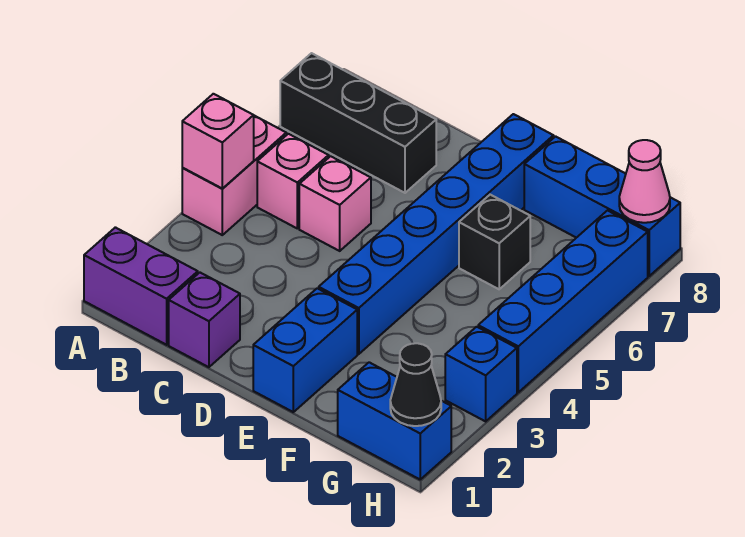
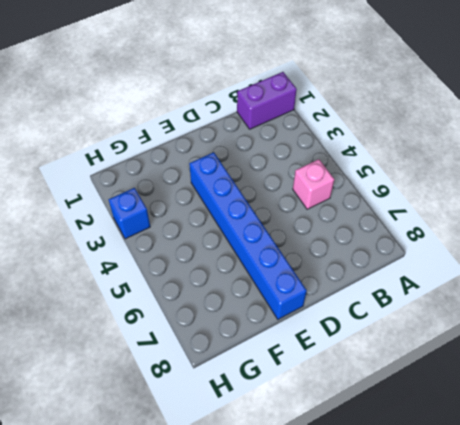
none -> pink 1x2 brick [182,116,286,235]
none -> black 1x3 brick [280,53,436,193]
none -> purple 1x1 brick [169,273,240,367]

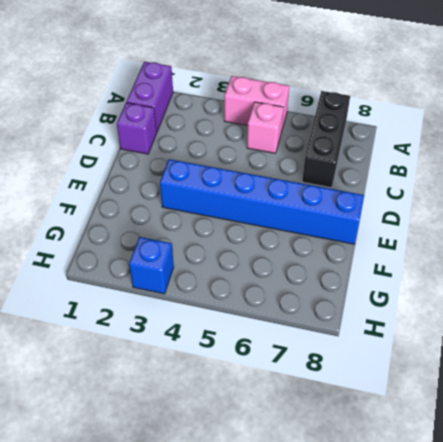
none -> pink 1x1 brick [299,156,371,251]
none -> blue 1x2 brick [253,288,357,412]
none -> black 1x1 brick [459,195,530,289]

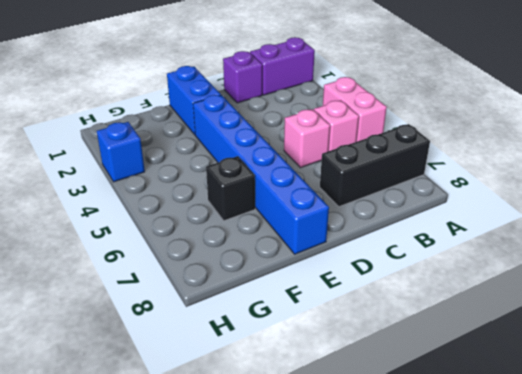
none -> blue 1x3 brick [524,136,680,276]
none -> blue 1x2 brick [338,362,451,479]
none -> blue 1x4 brick [478,211,648,392]

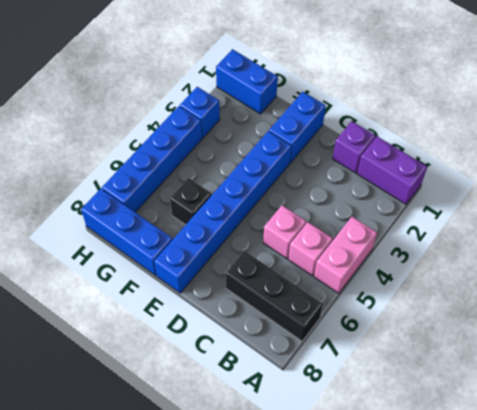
none -> pink 1x1 brick [182,94,254,188]
none -> black 1x1 cone [390,343,441,426]
none -> pink 1x1 cone [619,140,670,223]

